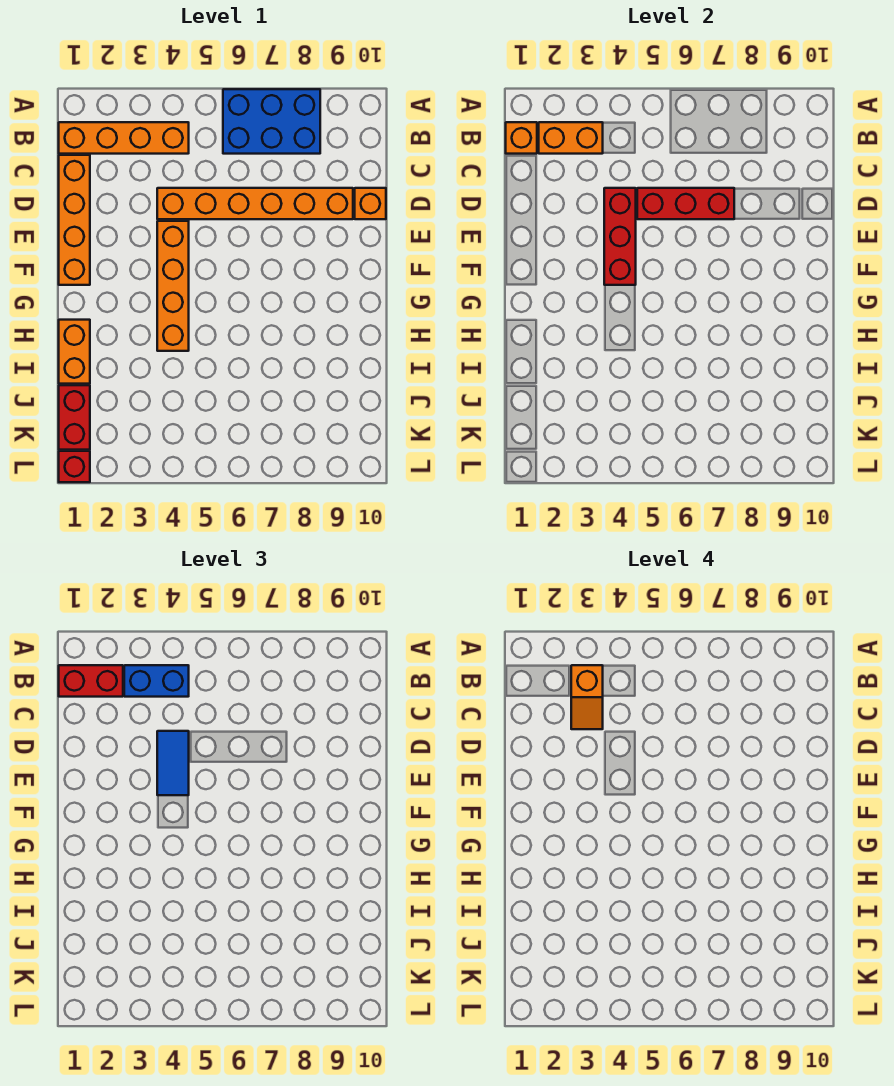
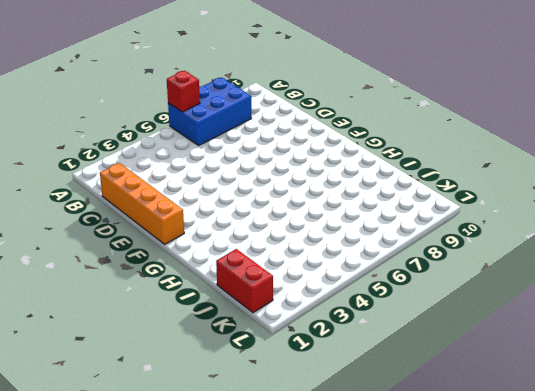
red 1x1 brick [167,71,200,112] -> red 1x1 brick moved to [59,451,90,482]
none -> orange 1x4 brick [59,122,189,154]
none -> orange 1x6 brick [157,188,353,219]
none -> orange 1x1 brick [355,188,386,219]

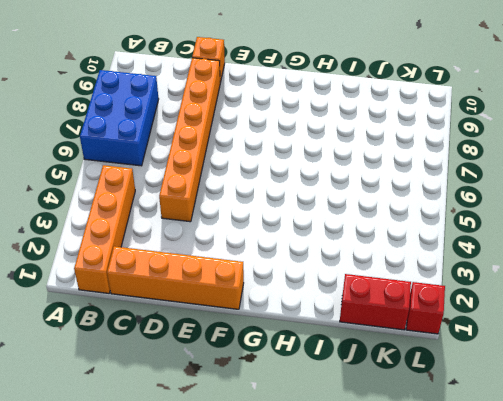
none -> orange 1x4 brick [157,221,189,351]
none -> orange 1x2 brick [59,320,90,384]
none -> orange 1x1 brick [506,122,537,154]

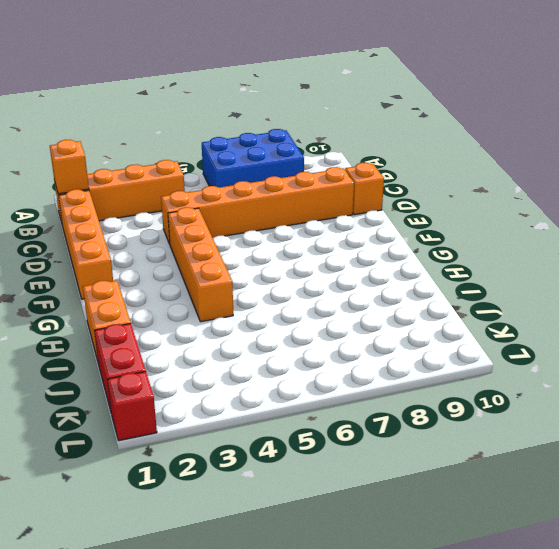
none -> orange 1x2 brick [539,122,603,154]
none -> red 1x3 brick [604,188,636,285]
none -> red 1x3 brick [637,188,734,219]

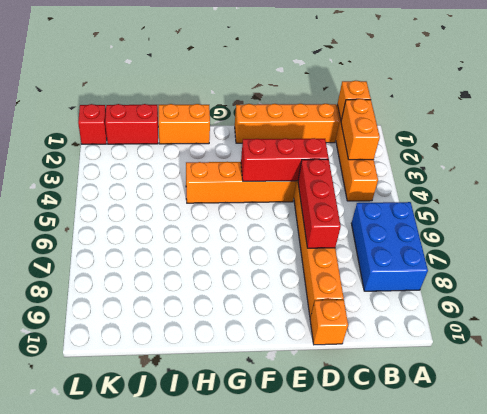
none -> red 1x2 brick [59,665,123,697]
none -> blue 1x2 brick [124,665,189,697]
none -> blue 1x2 tile [157,731,189,795]

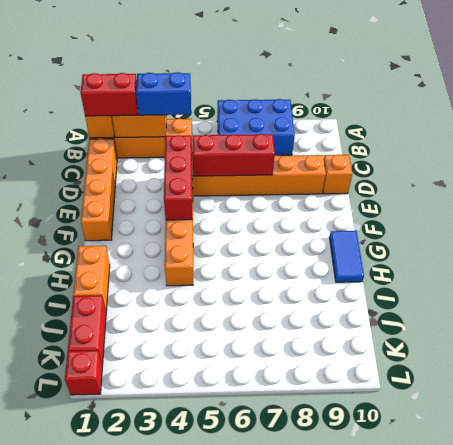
blue 1x2 tile [329,231,364,282] -> blue 1x2 tile moved to [157,731,189,795]
none -> orange 1x2 slope [571,665,603,729]

